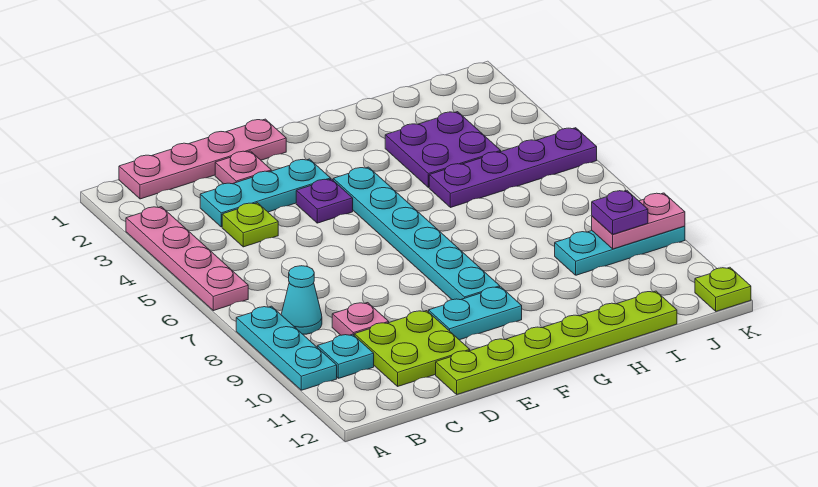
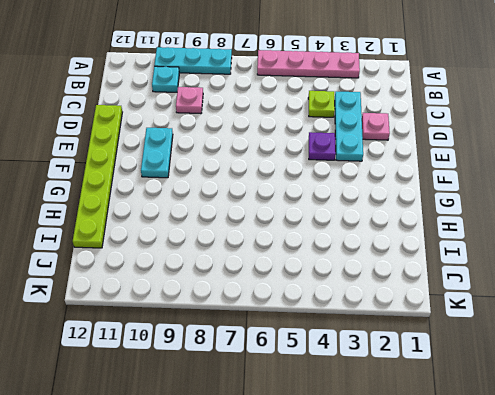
none -> pink 1x4 plate [119,119,286,199]
none -> cyan 1x1 cone [281,266,322,334]
none -> lime 2x2 plate [354,311,470,386]

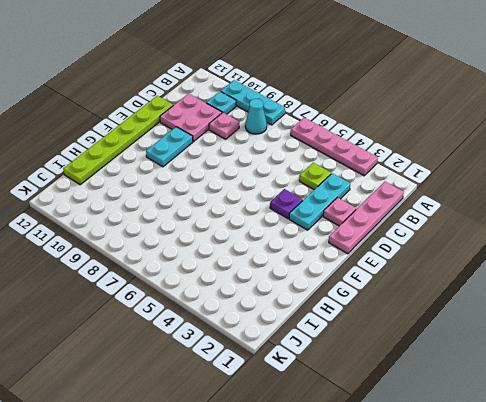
pink 2x2 plate [160,94,222,142] -> lime 2x2 plate [354,311,470,386]
none -> cyan 1x6 plate [333,167,500,300]
none -> purple 2x2 plate [385,112,501,188]
none -> purple 1x4 plate [429,128,597,208]

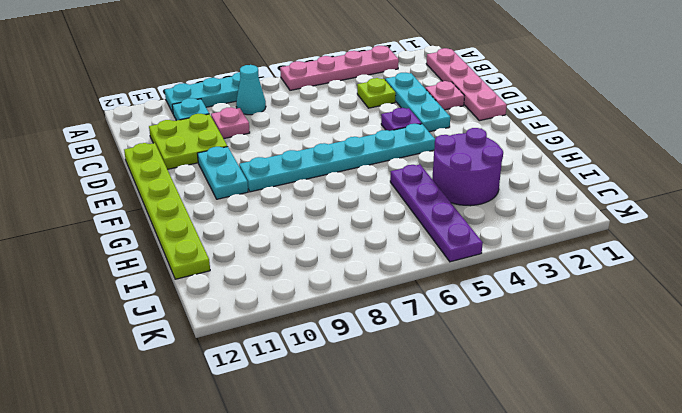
purple 2x2 round brick [432,128,503,206] -> purple 2x2 plate [385,112,501,188]
none -> cyan 1x3 plate [555,226,685,275]
none -> lime 1x1 plate [695,267,751,311]
none -> pink 1x2 plate [592,193,685,249]

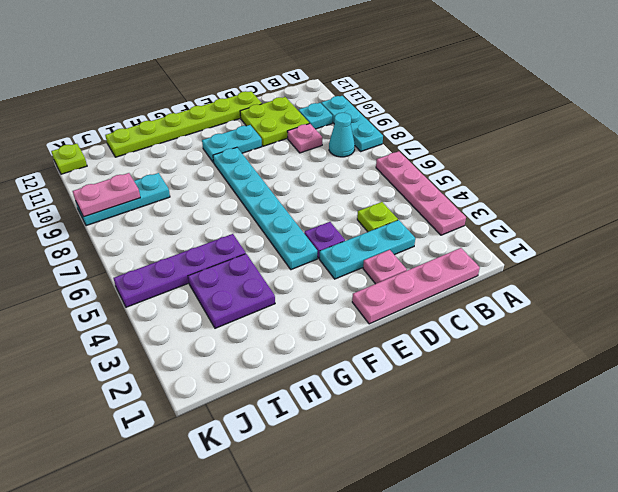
none -> purple 1x1 plate [592,190,648,234]

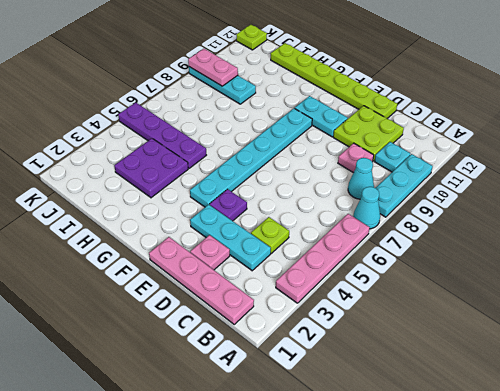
cyan 1x1 cone [353,187,380,229] -> none
none -> purple 1x1 plate [592,190,648,234]

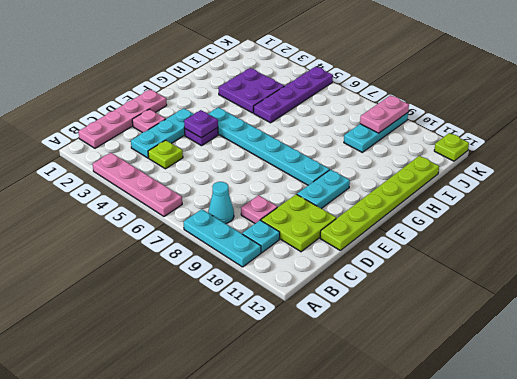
purple 1x1 plate [184,110,218,138] -> purple 1x1 plate moved to [592,190,648,234]

